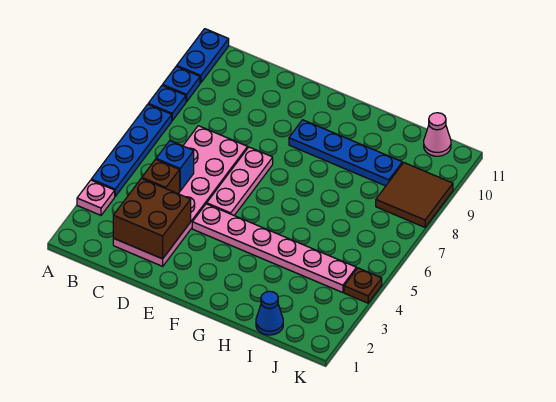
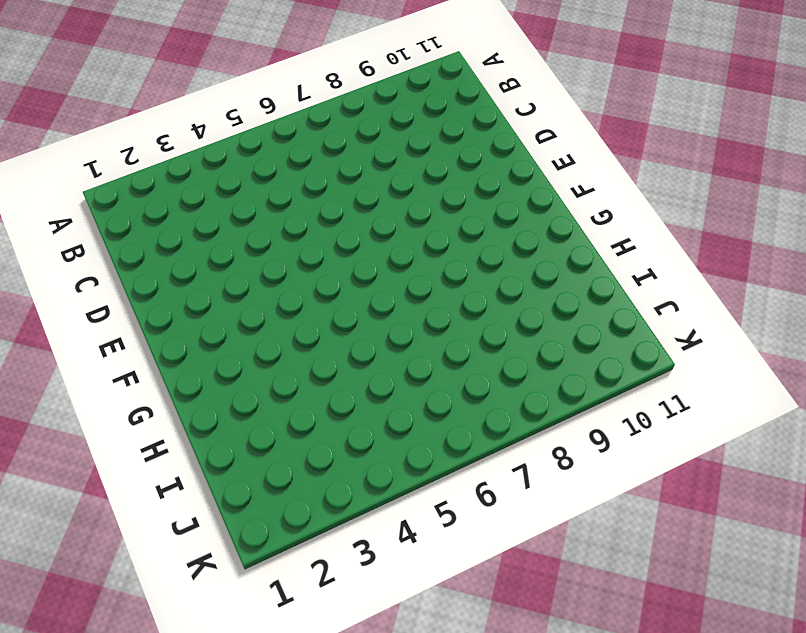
none -> pink 1x1 plate [77,180,115,215]
none -> blue 1x4 plate [91,104,172,196]
none -> blue 1x1 plate [148,85,186,121]

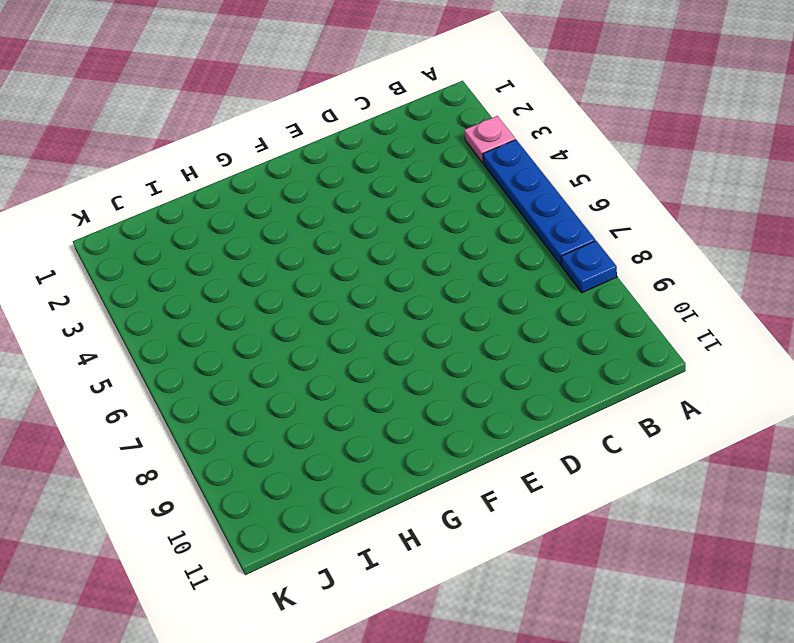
none -> blue 1x1 plate [163,66,200,102]
none -> blue 1x2 plate [177,29,229,83]
none -> pink 2x6 plate [113,126,248,266]

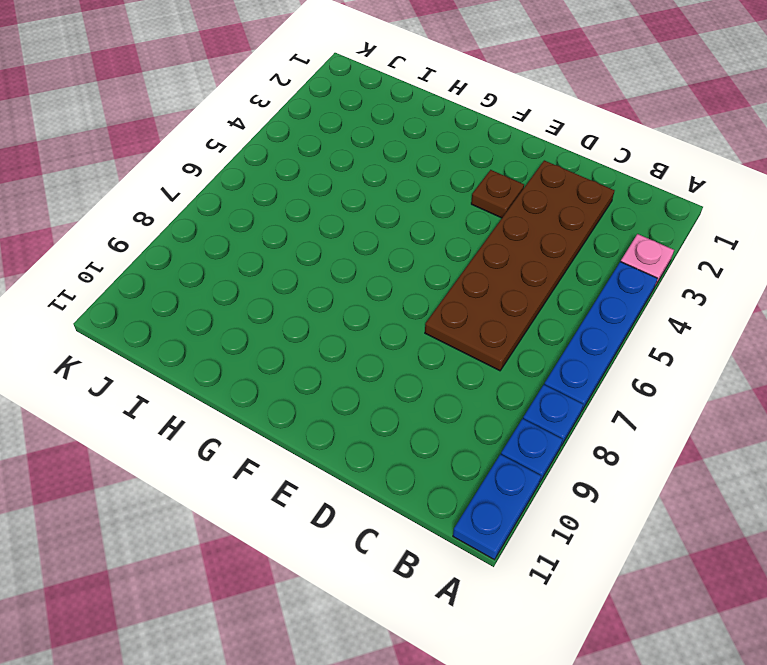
brown 2x6 plate [425,160,615,371] -> pink 2x6 plate [113,126,248,266]
brown 1x1 plate [471,170,524,218] -> brown 1x1 plate moved to [344,268,382,303]
none -> pink 1x6 plate [192,204,356,293]
none -> pink 1x3 plate [207,147,273,215]
none -> blue 1x4 plate [289,120,402,186]

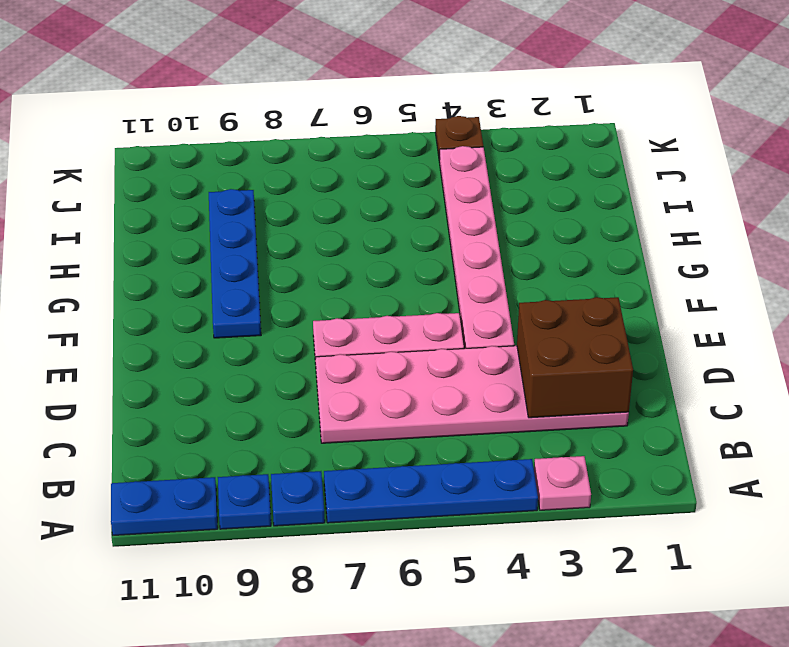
none -> blue 1x1 cone [256,291,283,335]
none -> brown 2x2 tile [376,163,453,227]
none -> pink 1x1 cone [424,113,451,156]

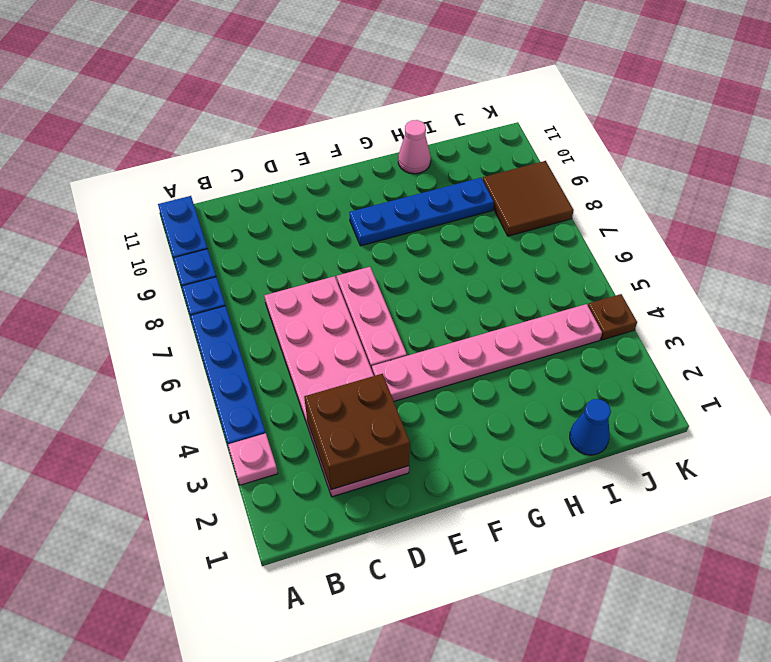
pink 1x1 cone [398,120,431,174] -> pink 1x1 cone moved to [424,113,451,156]
none -> brown 1x1 brick [142,159,180,194]
none -> blue 1x1 brick [156,141,194,191]

